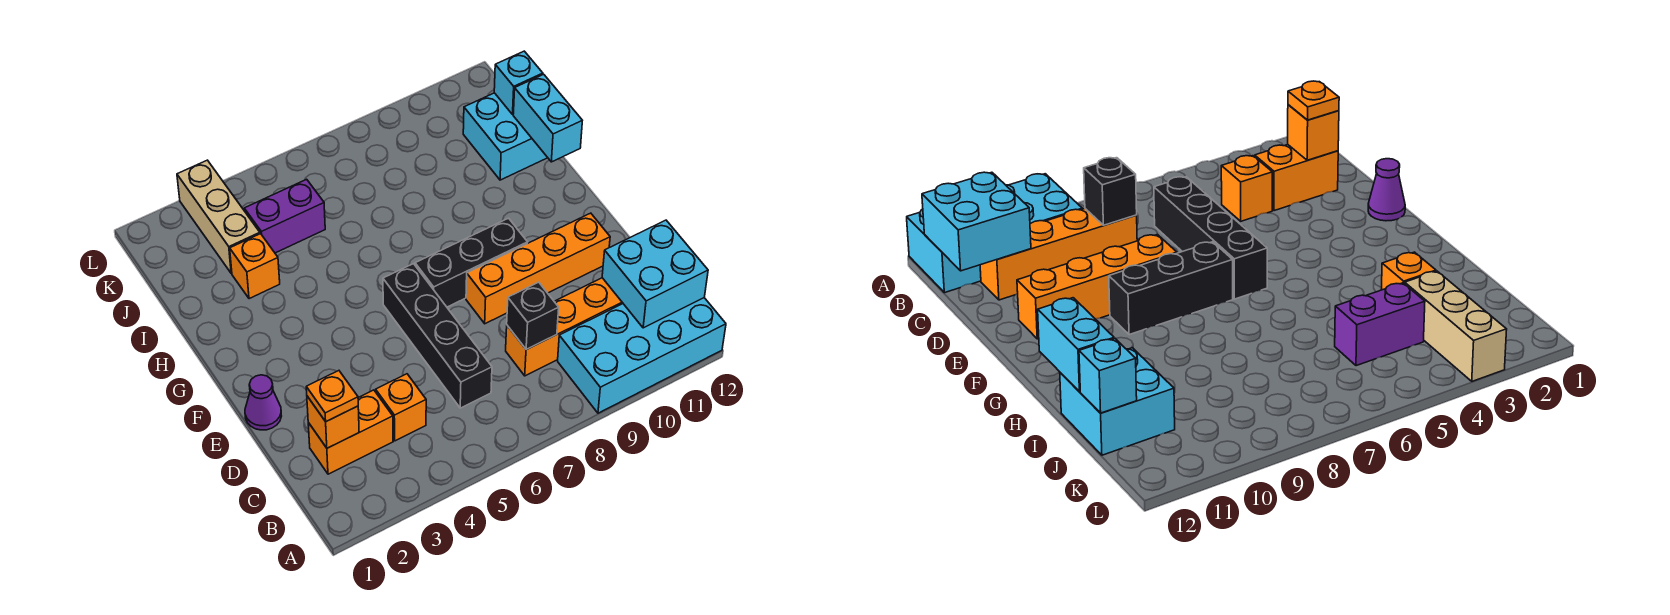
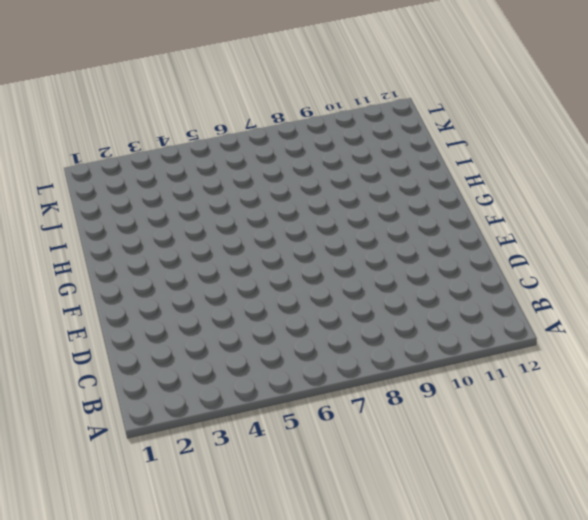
none -> cyan 2x4 brick [558,298,726,413]
none -> orange 1x2 brick [308,390,393,474]
none -> orange 1x1 brick [376,374,426,441]

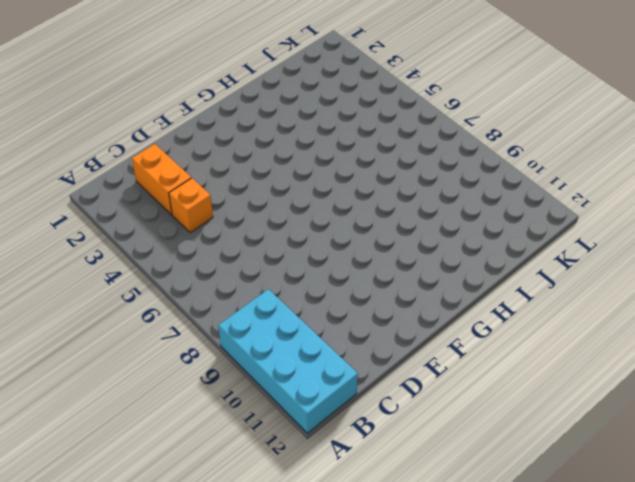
none -> black 1x4 brick [383,264,492,408]
none -> orange 1x4 brick [506,278,623,376]
none -> purple 1x1 cone [245,375,281,430]

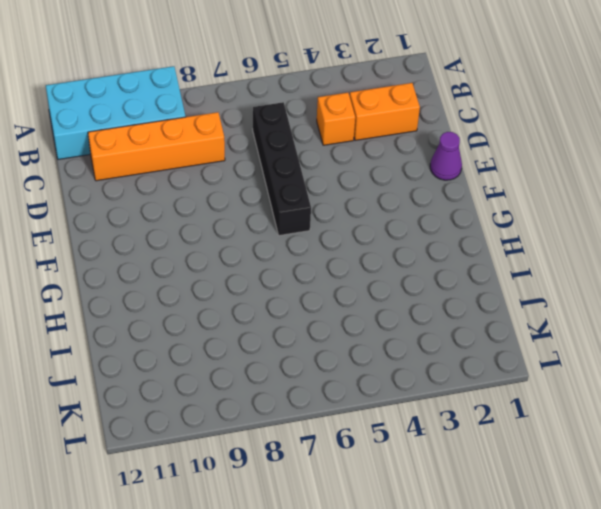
none -> orange 1x4 brick [466,213,610,324]
none -> black 1x3 brick [415,218,528,307]
none -> orange 1x1 brick [230,234,280,299]

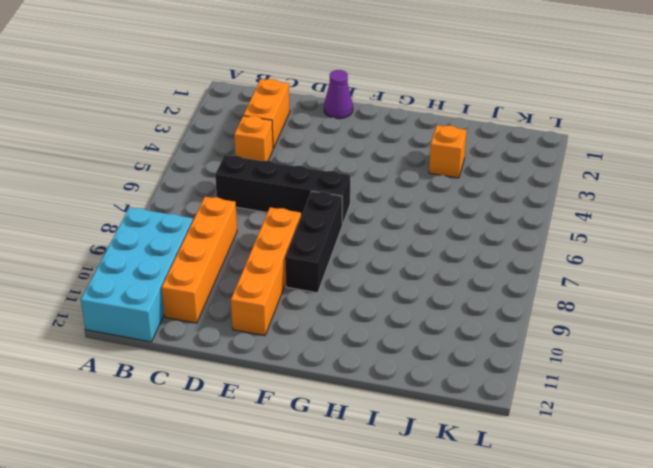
none -> cyan 2x2 brick [463,93,548,180]
none -> tan 1x3 brick [177,160,260,273]
none -> purple 1x2 brick [244,179,325,253]

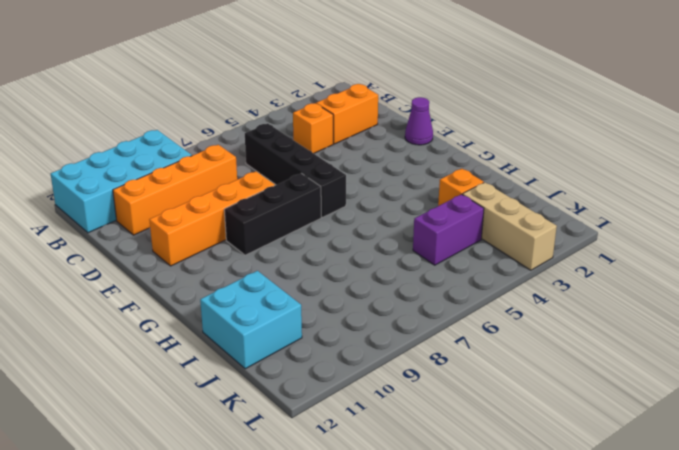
none -> cyan 2x2 brick [602,220,708,328]
none -> orange 1x1 brick [307,396,359,448]
none -> black 1x1 brick [507,282,559,349]

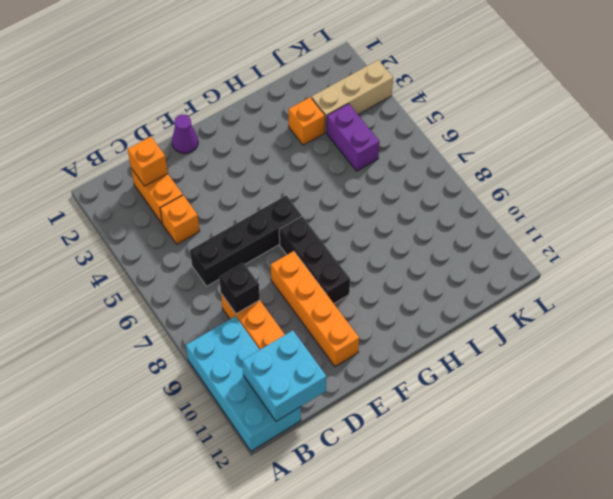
none -> cyan 2x2 brick [463,93,548,180]
none -> cyan 1x2 brick [513,74,582,162]
none -> cyan 1x1 brick [494,51,543,114]

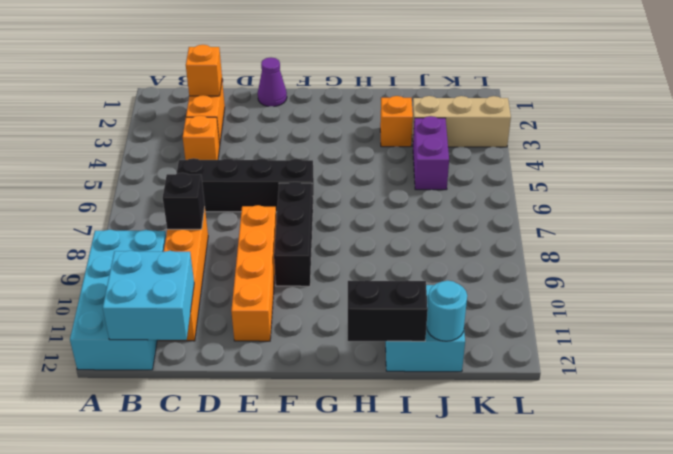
black 1x2 brick [348,280,428,341] -> cyan 1x2 brick [513,74,582,162]
cyan 1x1 round brick [426,281,467,341] -> cyan 1x1 brick [494,51,543,114]
none -> orange 1x1 plate [306,371,358,422]

